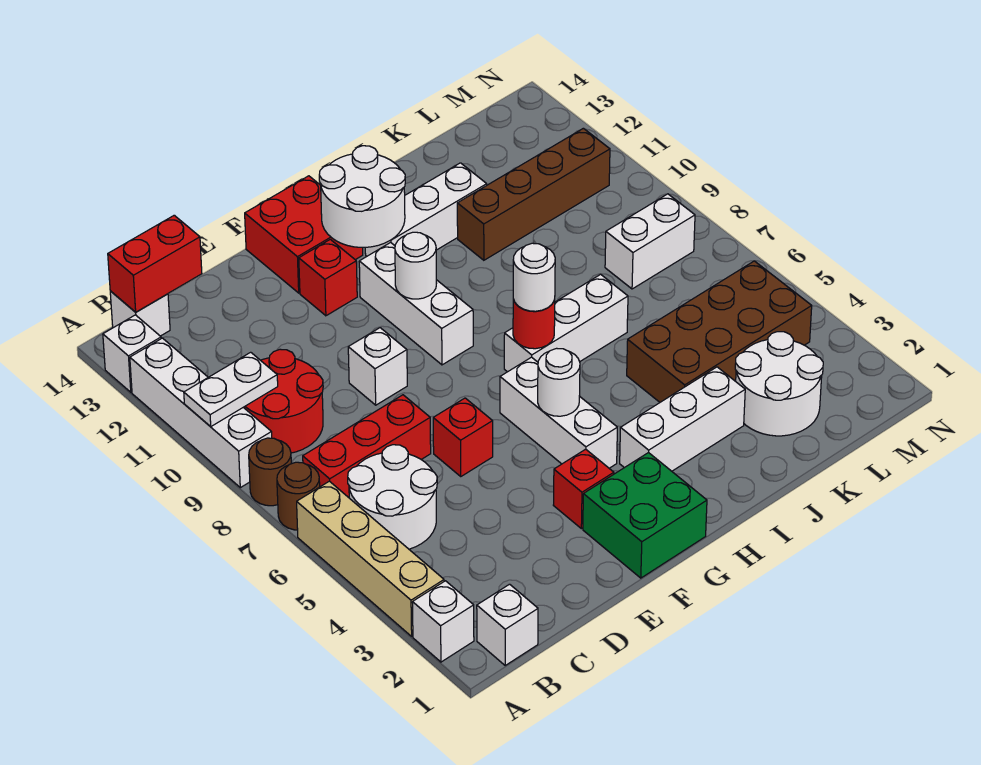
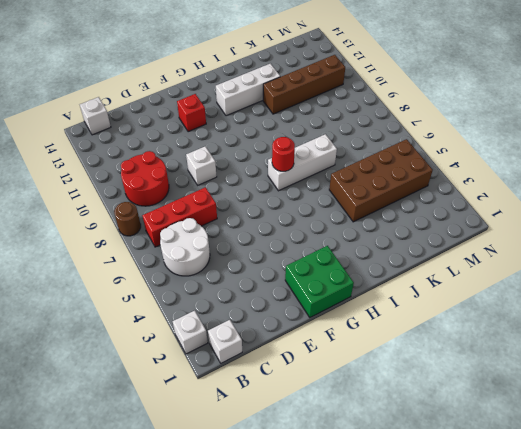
none -> tan 1x4 brick [297,481,444,636]
none -> brown 1x1 round brick [277,462,320,530]
none -> white 1x4 brick [130,338,272,488]
none -> white 1x1 brick [103,315,161,392]

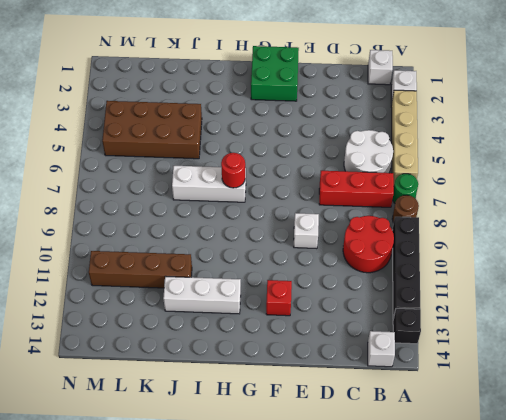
green 1x1 round brick [393,174,418,203] -> brown 1x1 round brick [277,462,320,530]
black 1x4 brick [392,217,420,318] -> white 1x4 brick [130,338,272,488]
black 1x1 brick [393,308,421,344] -> white 1x1 brick [103,315,161,392]
none -> red 1x1 brick [433,398,493,476]
none -> red 1x1 brick [553,449,614,529]
none -> red 2x2 brick [245,176,363,293]
none -> white 1x3 brick [500,357,617,468]

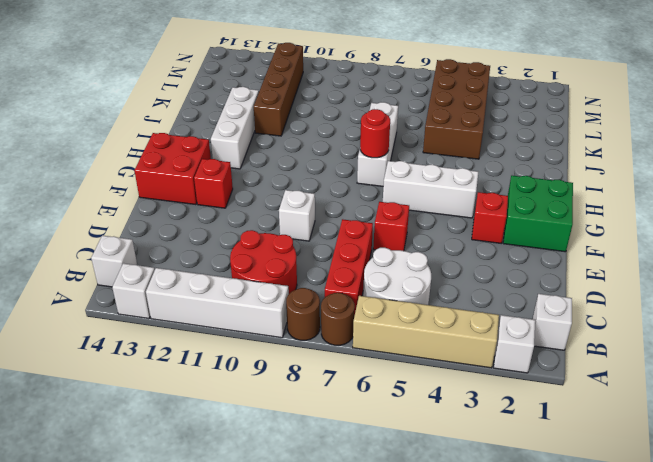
none -> white 1x3 brick [359,243,473,365]
none -> white 1x3 brick [620,367,745,471]
none -> white 2x2 round brick [735,332,823,436]
none -> white 1x2 brick [605,194,695,289]

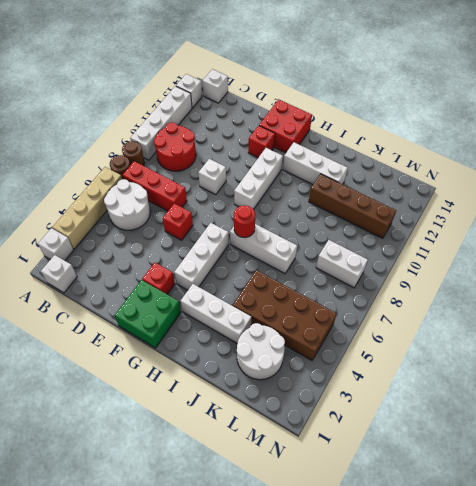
none -> white 1x2 plate [184,352,278,427]
none -> red 1x2 brick [108,215,202,312]
none -> white 1x1 round brick [538,348,580,416]
none -> white 1x1 round brick [395,232,437,299]

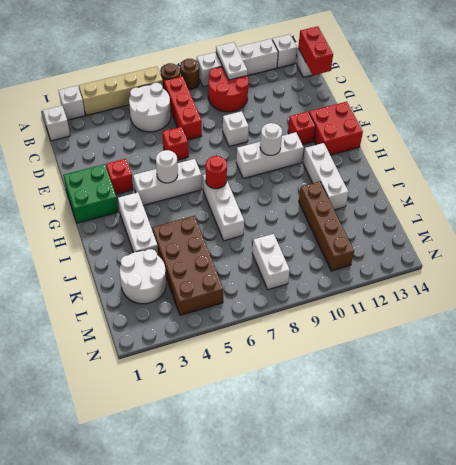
none -> white 2x2 round brick [319,146,405,247]
none -> white 1x1 round brick [513,243,555,311]

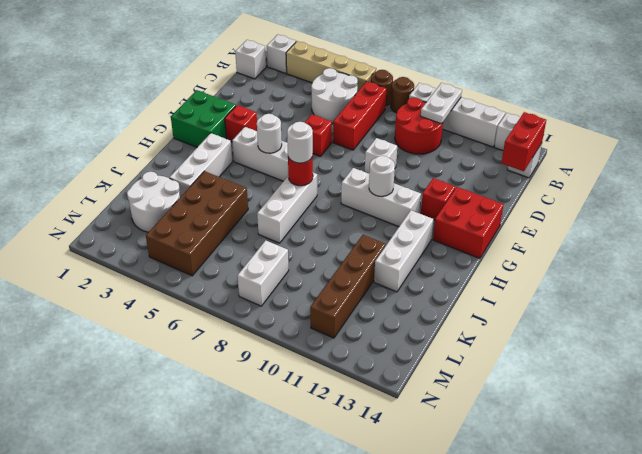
none -> white 2x2 round brick [319,146,405,247]

